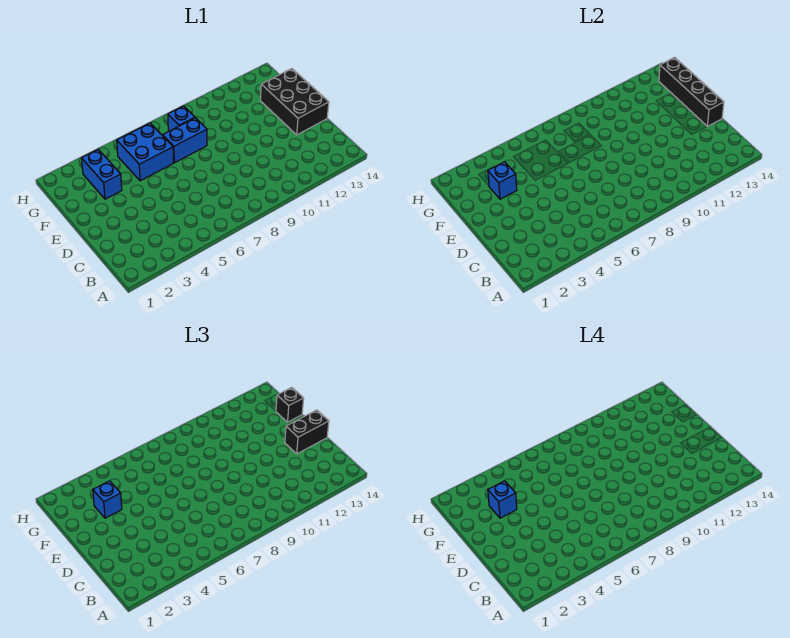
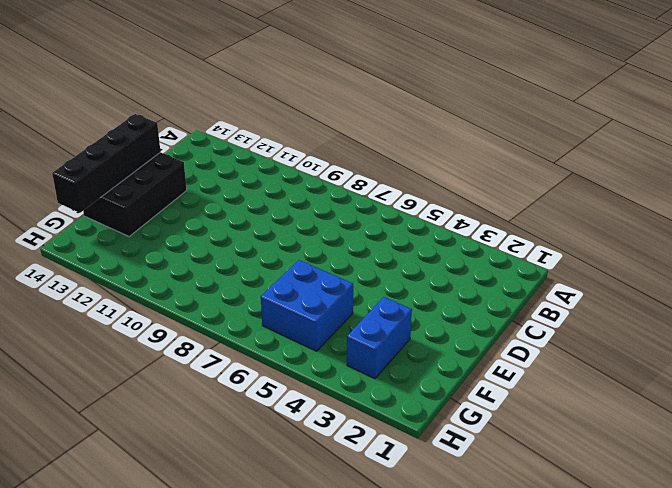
none -> blue 1x2 brick [163,118,207,163]
none -> blue 1x1 brick [168,106,195,131]

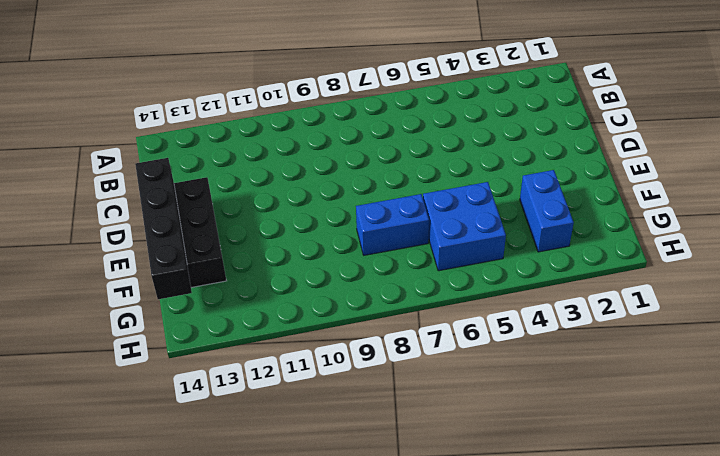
none -> blue 1x1 brick [168,106,195,131]
none -> blue 1x1 brick [488,162,517,199]

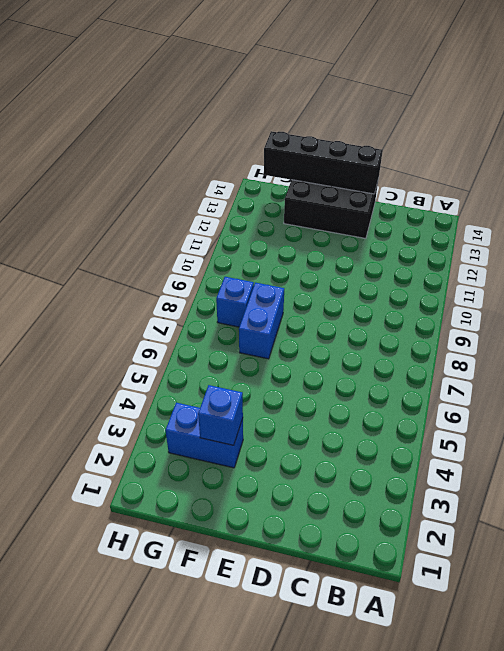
none -> blue 2x2 brick [117,123,173,181]
none -> black 1x2 brick [285,410,329,454]

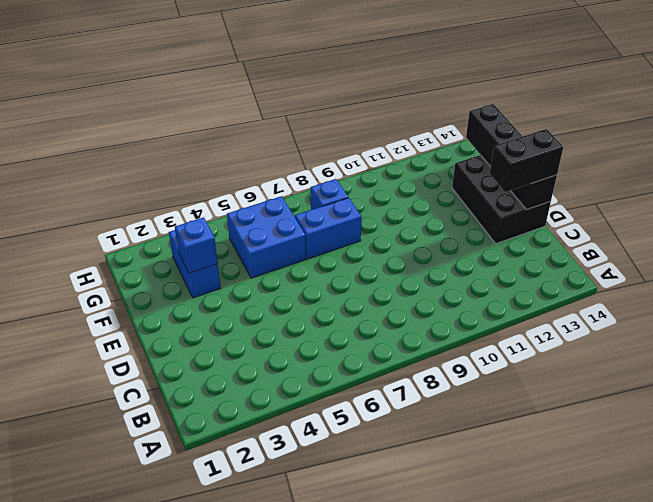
none -> blue 1x1 brick [93,481,122,518]
none -> black 1x1 brick [276,388,304,422]

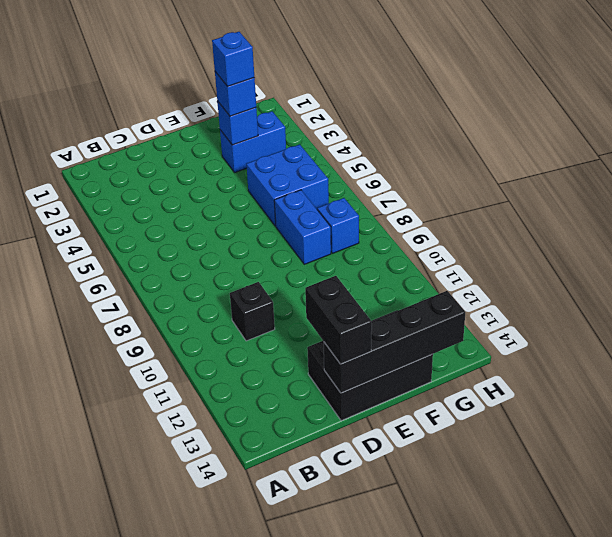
black 1x1 brick [230,282,275,341] -> black 1x1 brick moved to [276,388,304,422]

